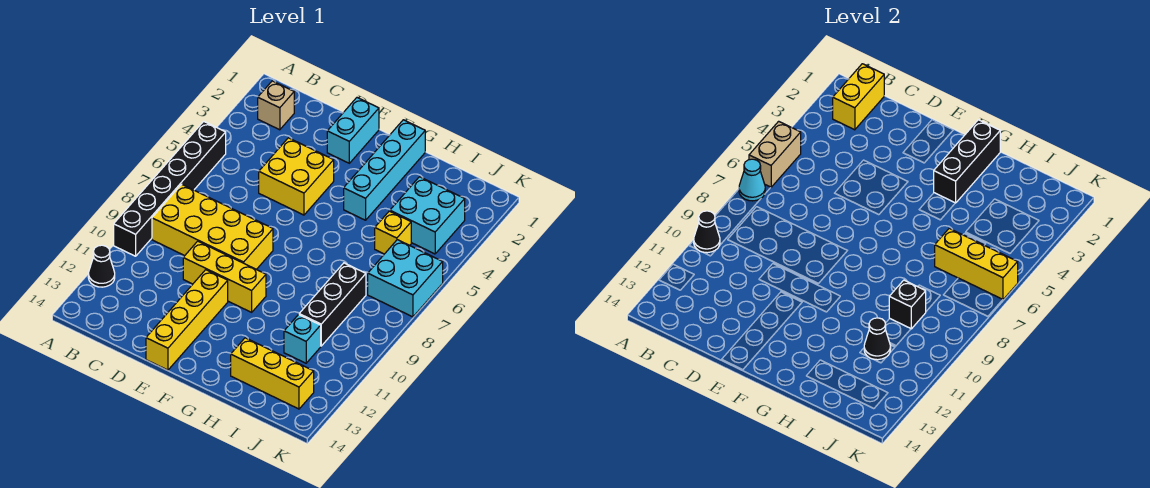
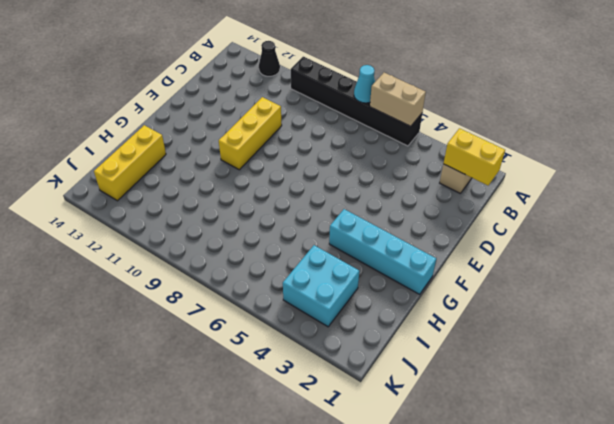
none -> yellow 2x4 brick [152,184,273,269]
none -> yellow 2x2 brick [259,138,334,215]
none -> cyan 1x2 brick [327,98,379,163]

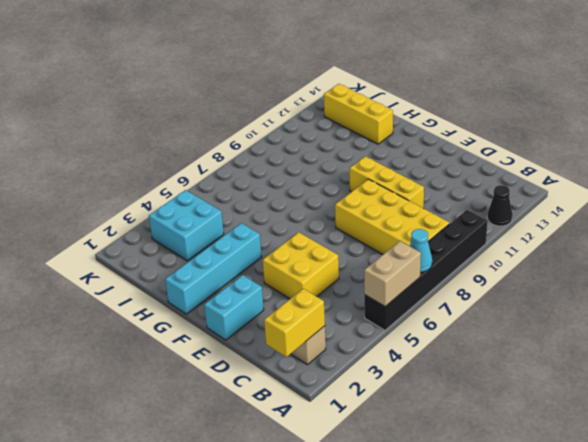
none -> yellow 1x4 brick [146,270,228,370]
none -> yellow 1x1 brick [375,211,411,254]
none -> black 1x3 brick [299,263,366,346]

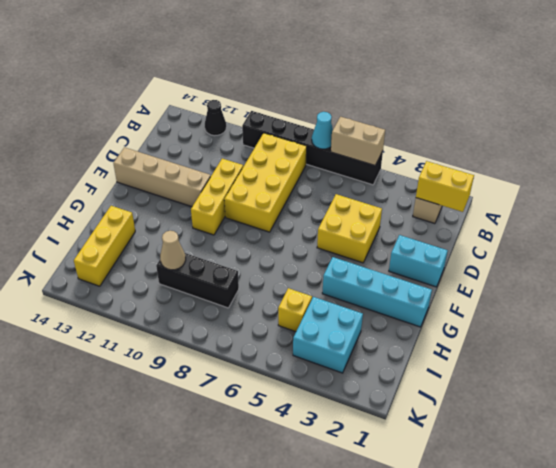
tan 1x4 brick [113,147,211,207] -> yellow 1x4 brick [146,270,228,370]
tan 1x1 cone [160,231,186,270] -> none
none -> cyan 1x1 brick [284,315,321,363]
none -> cyan 2x2 brick [368,240,443,317]
none -> black 1x1 cone [694,211,720,253]

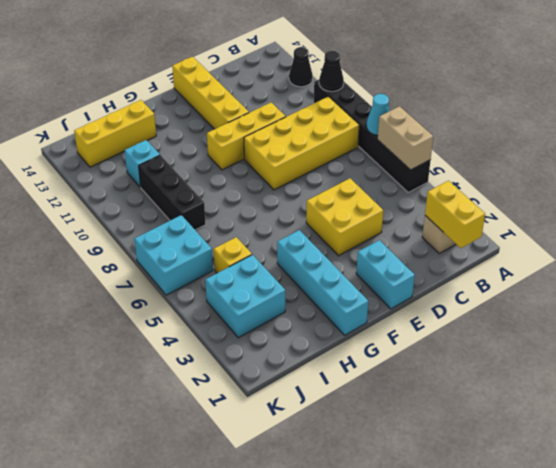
none -> black 1x3 brick [934,120,1000,203]
none -> yellow 1x3 brick [935,228,1018,300]
none -> black 1x1 brick [889,280,926,329]

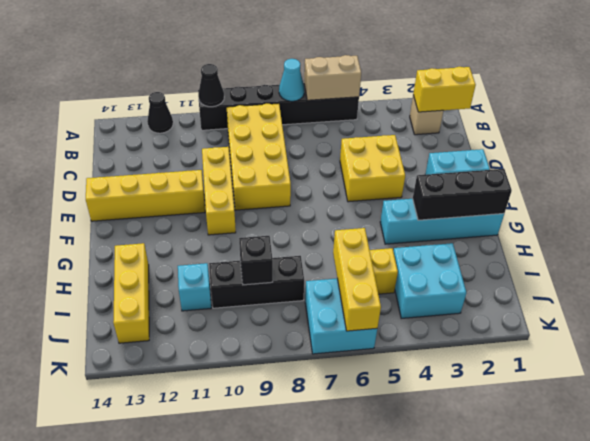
none -> black 1x1 cone [864,318,891,360]

